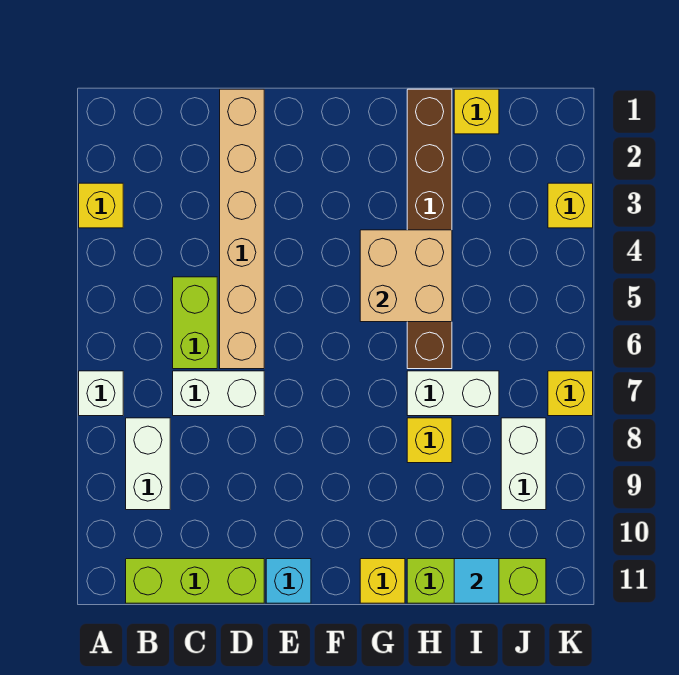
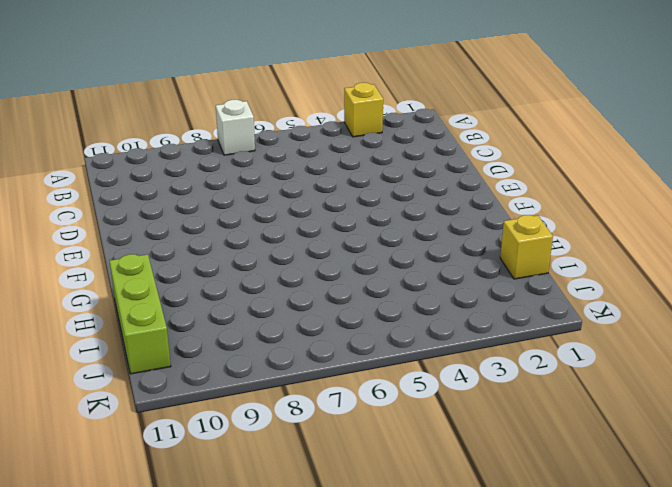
none -> white 1x2 brick [126,418,170,510]
none -> lime 1x3 brick [126,559,264,603]
none -> lime 1x2 brick [173,277,217,369]

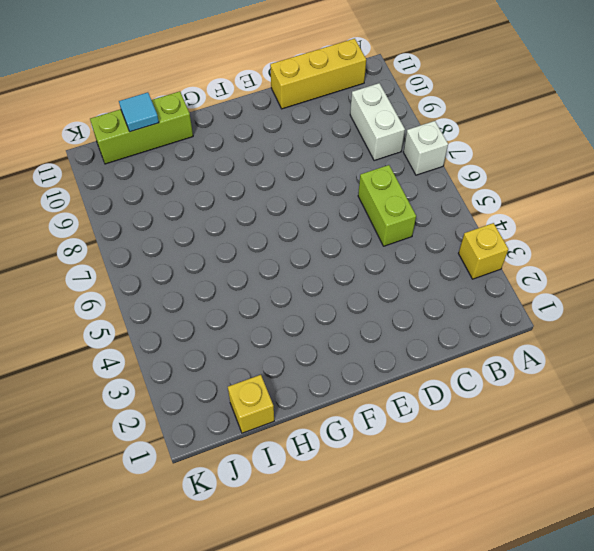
yellow 1x3 brick [270,39,366,109] -> lime 1x3 brick [126,559,264,603]
none -> white 1x2 brick [173,371,264,416]
none -> tan 1x6 brick [220,89,264,369]
none -> cyan 1x1 brick [266,559,311,603]

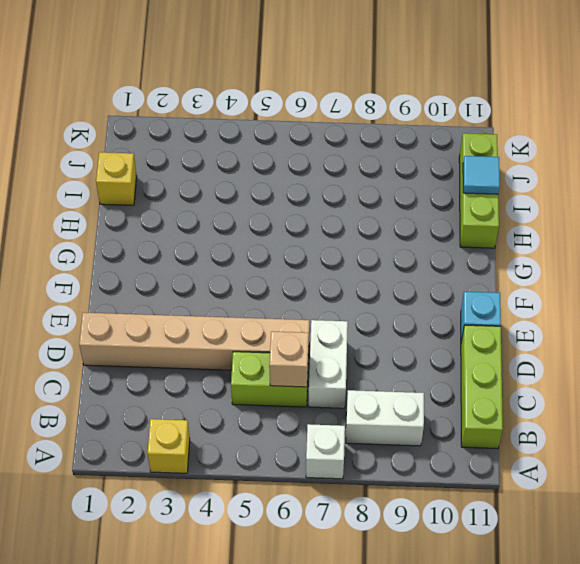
tan 1x1 brick [269,331,309,387] -> none
none -> yellow 1x1 brick [360,559,405,603]
none -> brown 1x6 brick [407,89,452,369]
none -> white 1x2 brick [407,371,499,416]

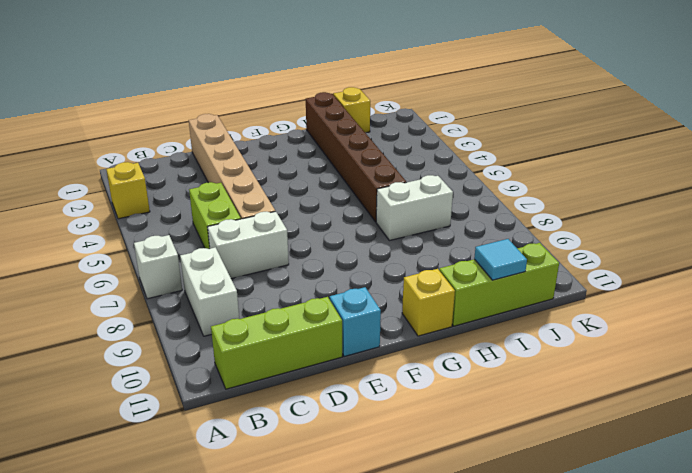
none -> yellow 1x1 brick [407,418,452,463]
none -> white 1x2 brick [501,418,546,510]
none -> yellow 1x1 brick [548,183,593,228]

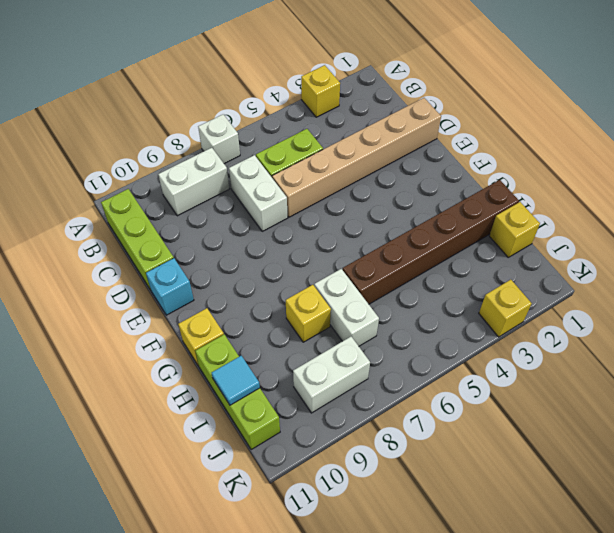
none -> yellow 1x1 brick [548,371,593,416]
none -> tan 2x2 brick [360,230,452,322]

